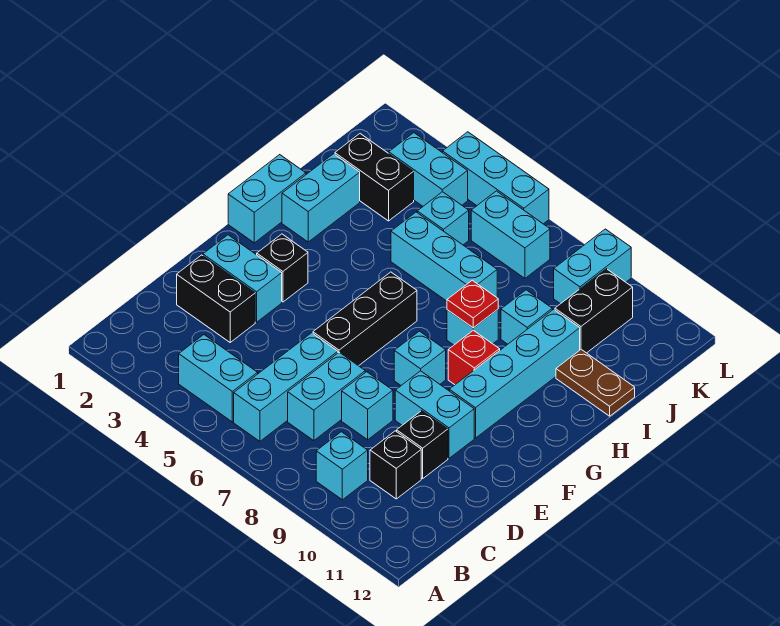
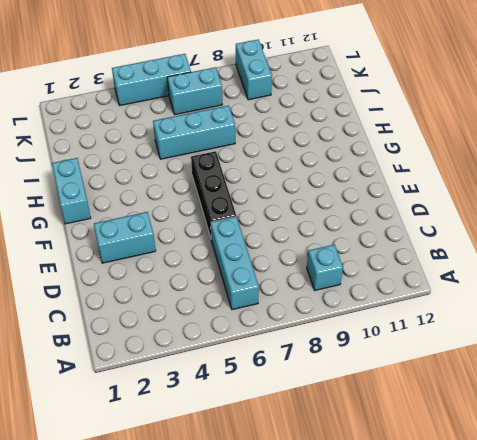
none -> cyan 1x2 brick [179,335,258,422]
none -> cyan 1x2 brick [288,352,365,441]
none -> black 1x1 brick [370,431,421,499]

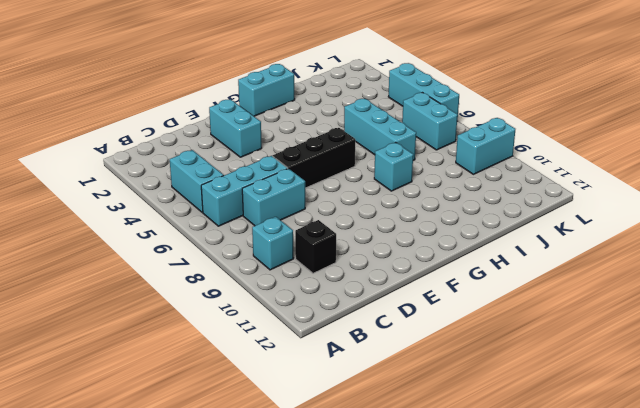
none -> black 1x2 brick [177,255,255,342]
none -> cyan 1x1 brick [342,372,393,440]
none -> black 1x1 brick [397,411,448,479]

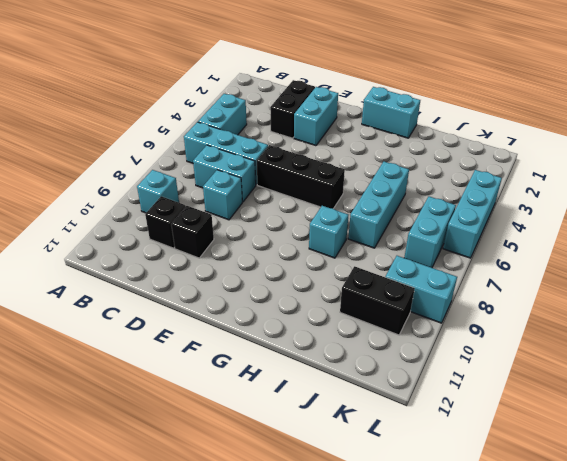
none -> cyan 1x2 brick [395,371,474,458]
none -> black 1x1 brick [257,234,308,302]
none -> cyan 1x1 brick [394,331,446,385]

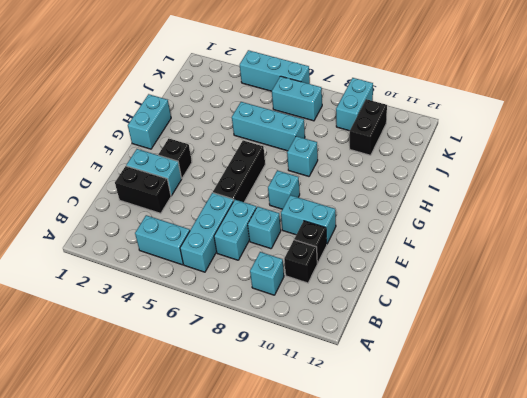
none -> cyan 1x4 brick [449,309,580,438]
none -> red 1x1 brick [448,330,500,385]
none -> cyan 1x2 brick [282,154,360,242]

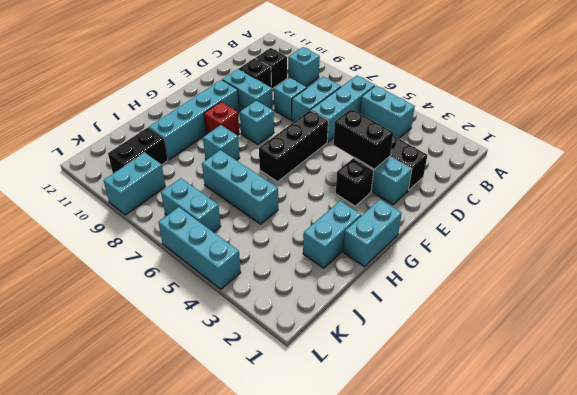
black 1x2 brick [333,109,393,169] -> black 1x2 brick moved to [335,134,414,221]
none -> cyan 1x1 brick [501,290,552,344]
none -> brown 1x2 plate [556,349,635,416]
none -> cyan 1x1 brick [417,192,469,245]

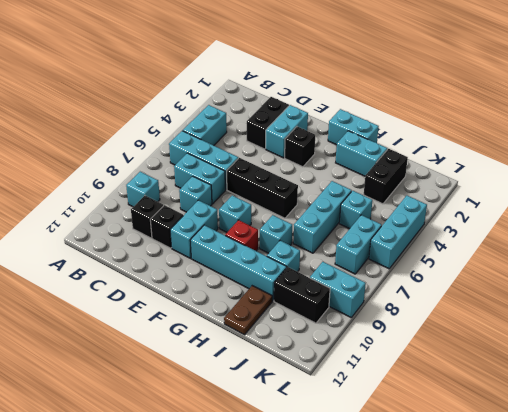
none -> cyan 1x2 brick [389,133,468,206]
none -> red 1x1 plate [447,280,498,328]

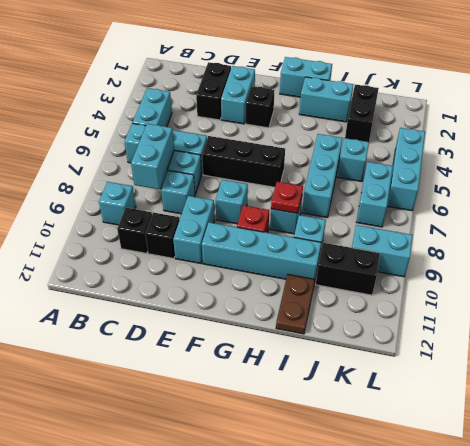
cyan 1x2 brick [131,124,174,189] -> cyan 1x2 brick moved to [389,133,468,206]

